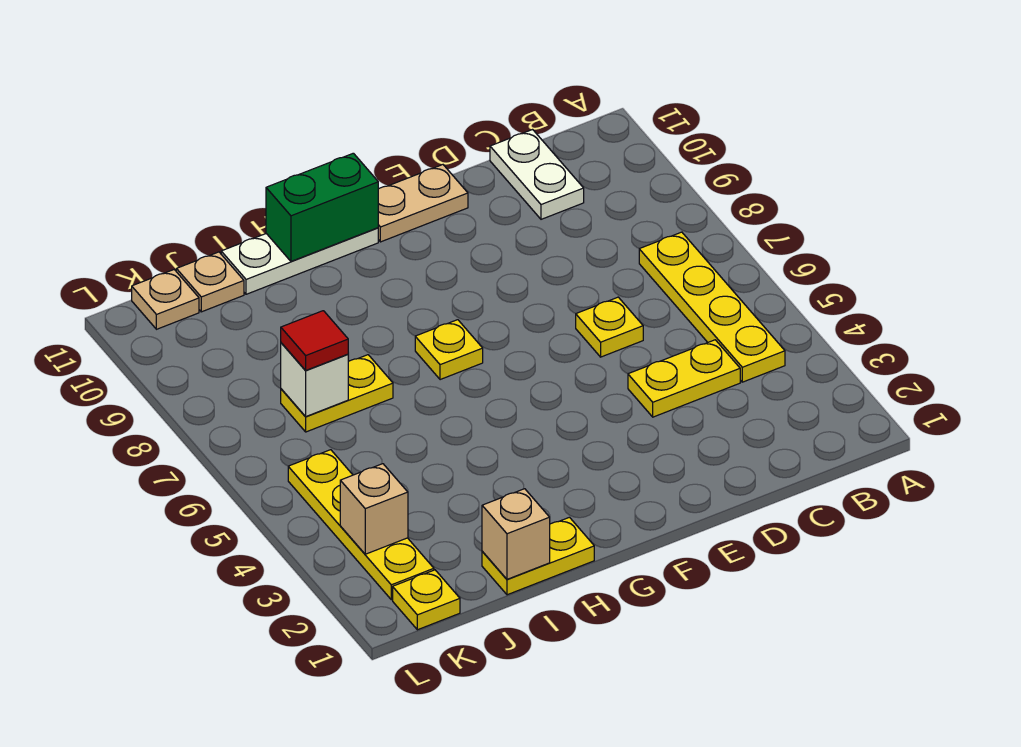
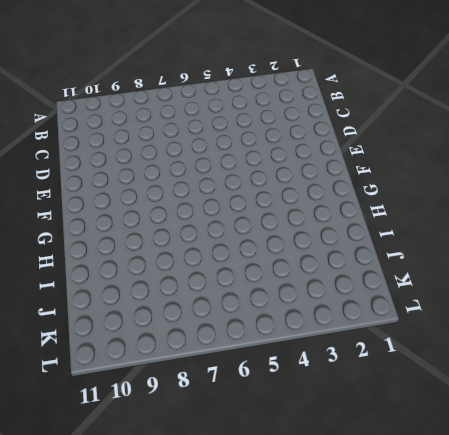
none -> yellow 1x4 plate [639,232,785,382]
none -> yellow 1x2 plate [628,340,740,417]
none -> white 1x2 plate [490,130,584,219]

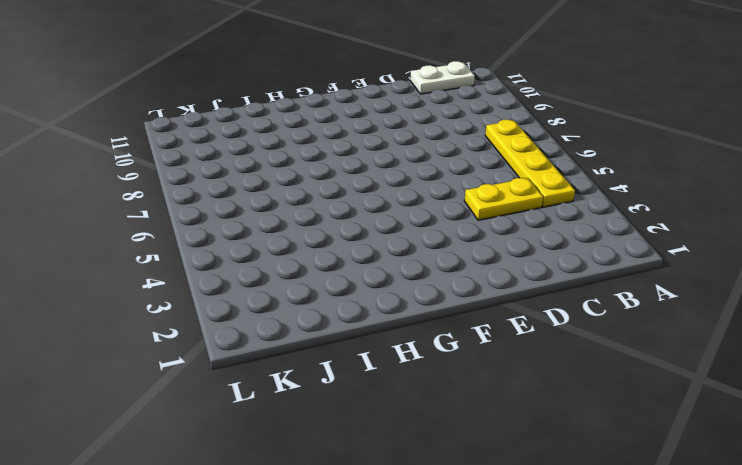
white 1x2 plate [410,61,475,94] -> white 1x2 plate turned to [490,130,584,219]
none -> yellow 1x1 plate [576,297,643,357]
none -> tan 1x2 plate [378,165,468,242]
none -> yellow 1x1 plate [415,320,483,380]

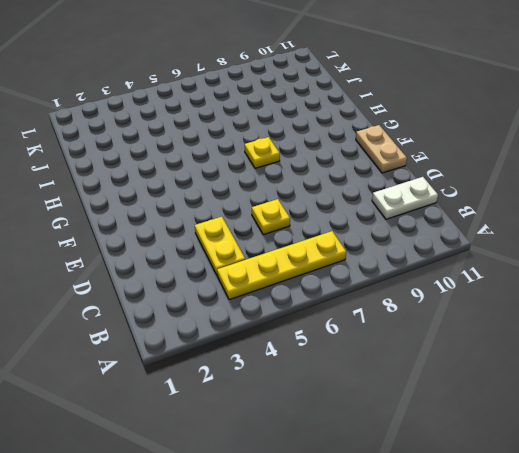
none -> white 1x3 plate [221,228,378,294]
none -> yellow 1x2 plate [482,517,594,595]
none -> yellow 1x2 plate [281,355,393,432]

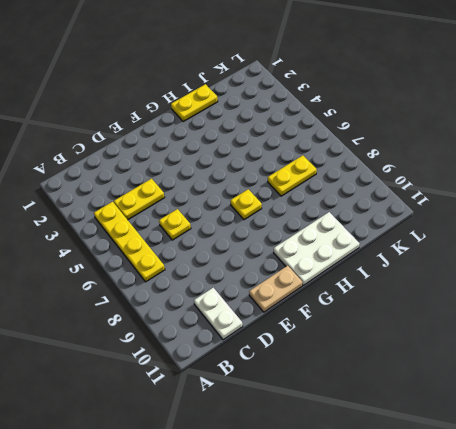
white 2x3 plate [274,212,360,286] -> white 1x3 plate [221,228,378,294]
none -> tan 1x1 plate [176,252,244,312]
none -> yellow 1x1 plate [393,570,460,630]
none -> yellow 1x4 plate [288,450,434,600]

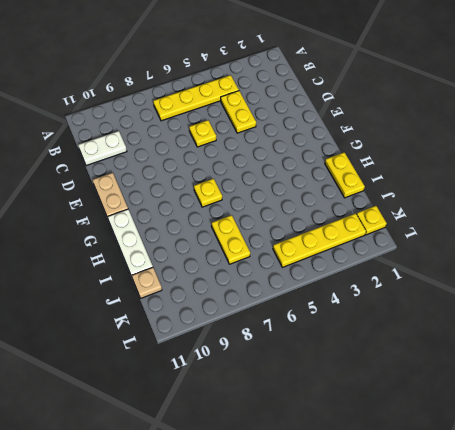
none -> tan 1x1 plate [132,270,199,329]
none -> green 1x2 brick [266,153,378,261]
none -> tan 1x1 brick [482,489,550,579]

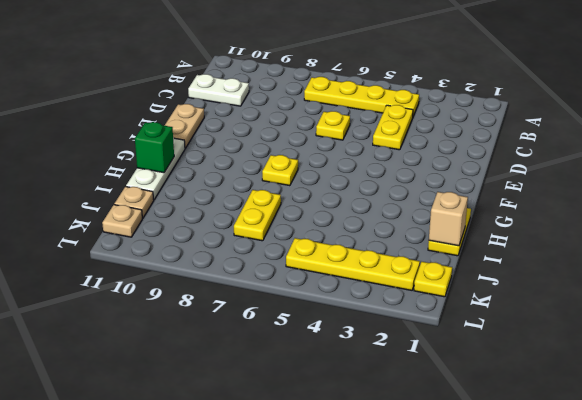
green 1x1 brick [135,122,174,173] -> green 1x2 brick [266,153,378,261]
none -> white 1x1 brick [281,343,348,417]
none -> tan 1x1 brick [340,464,408,554]
none -> red 1x1 tile [281,311,348,370]

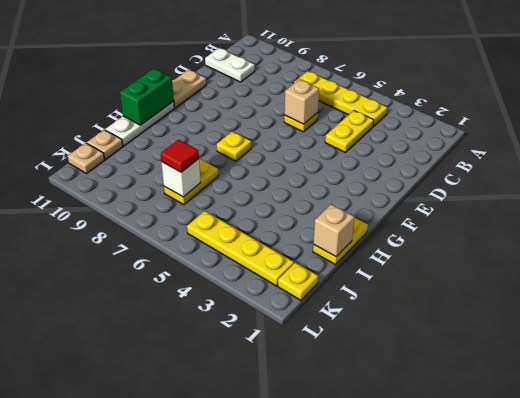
tan 1x1 brick [284,79,319,124] -> tan 1x1 brick moved to [340,464,408,554]

